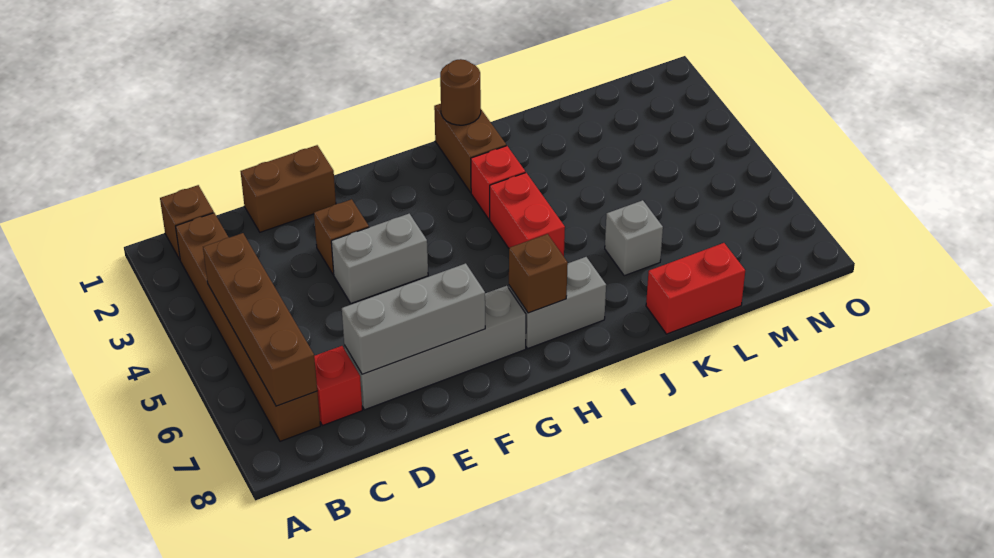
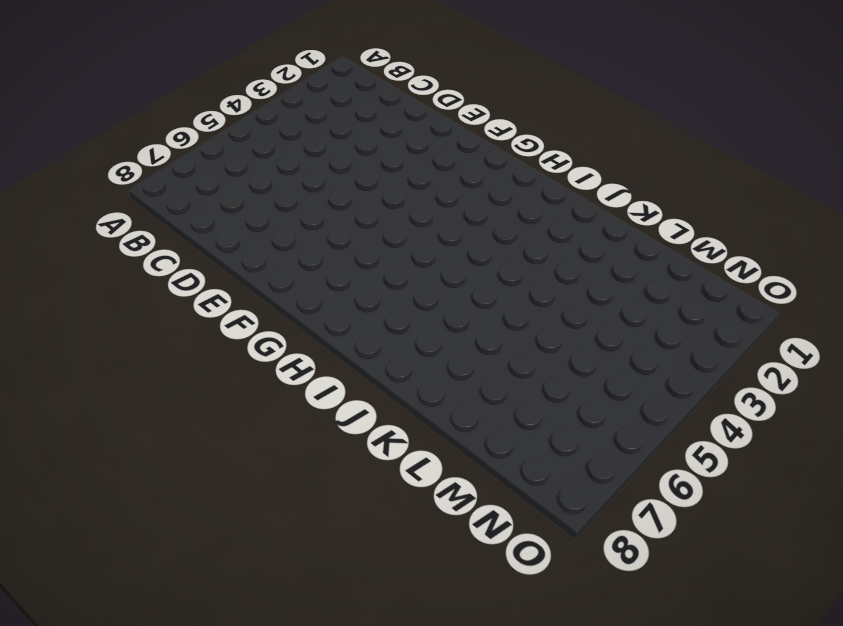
none -> brown 1x1 brick [160,185,214,259]
none -> brown 1x6 brick [176,213,320,441]
none -> red 1x1 brick [314,346,362,425]

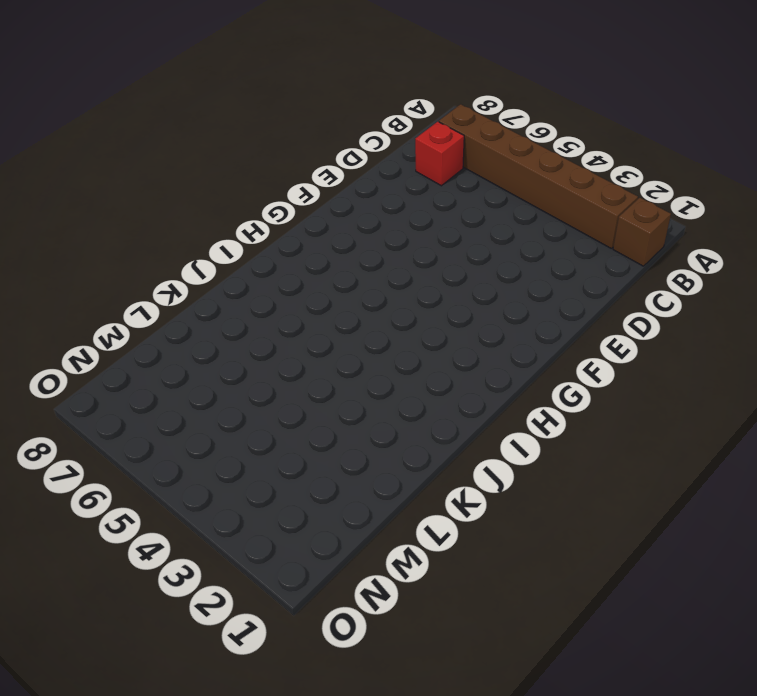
none -> brown 1x2 brick [241,145,336,232]
none -> grey 1x4 brick [344,286,526,410]
none -> brown 1x1 brick [314,199,369,275]

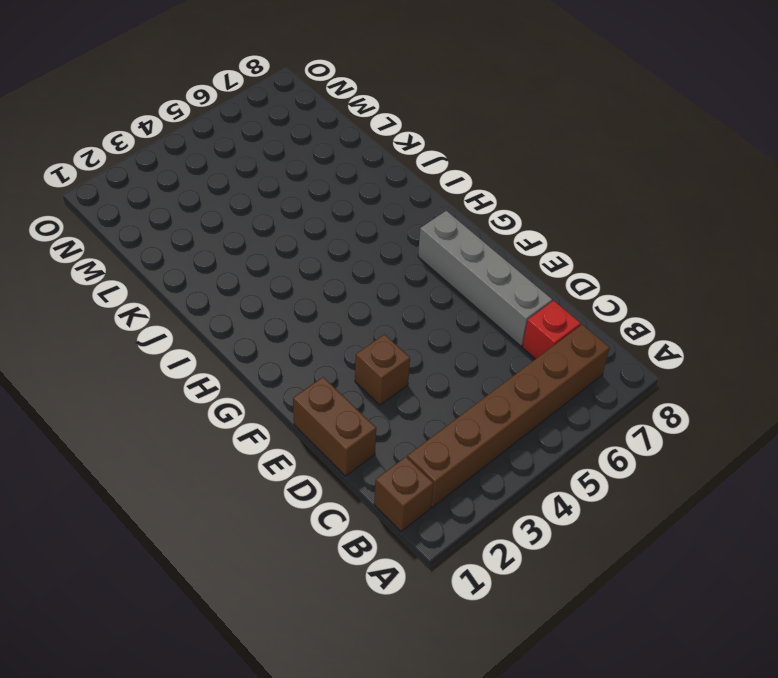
none -> grey 1x2 brick [331,214,428,303]
none -> grey 1x2 brick [509,257,606,348]
none -> brown 1x2 brick [434,104,506,192]

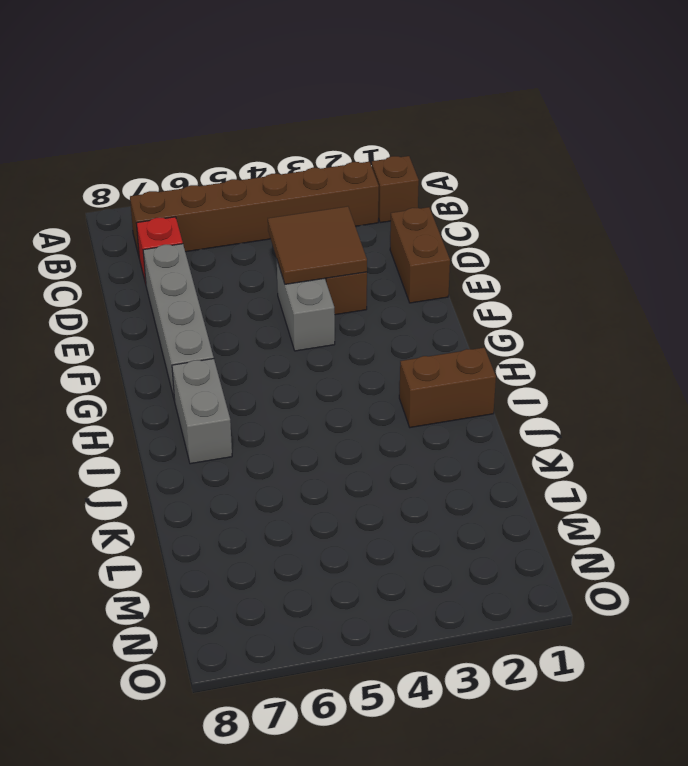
brown 2x2 tile [268,206,367,284] -> none
none -> red 1x1 brick [471,146,525,219]
none -> red 1x2 brick [490,173,565,256]
none -> grey 1x1 brick [605,200,663,276]

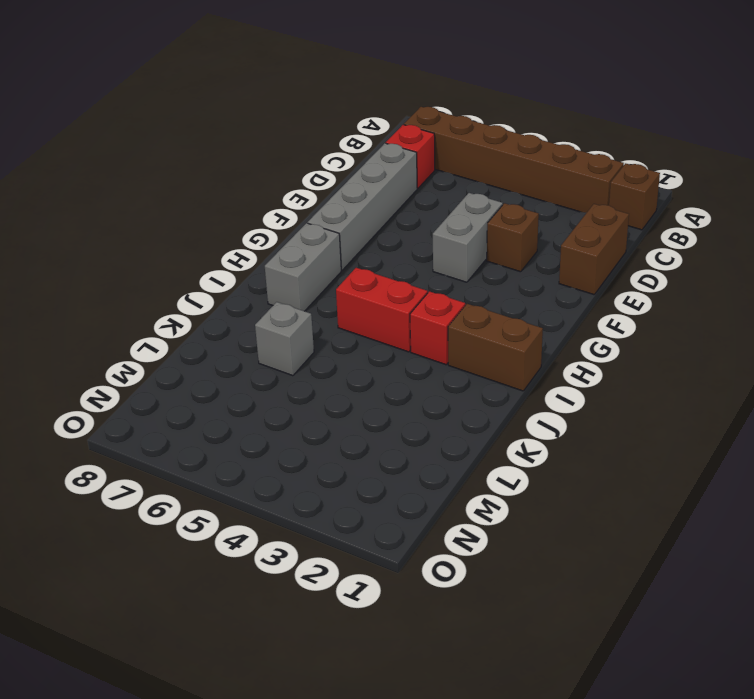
none -> red 1x2 brick [646,243,745,334]
none -> brown 1x4 brick [203,233,317,406]
none -> grey 1x3 brick [342,263,485,374]

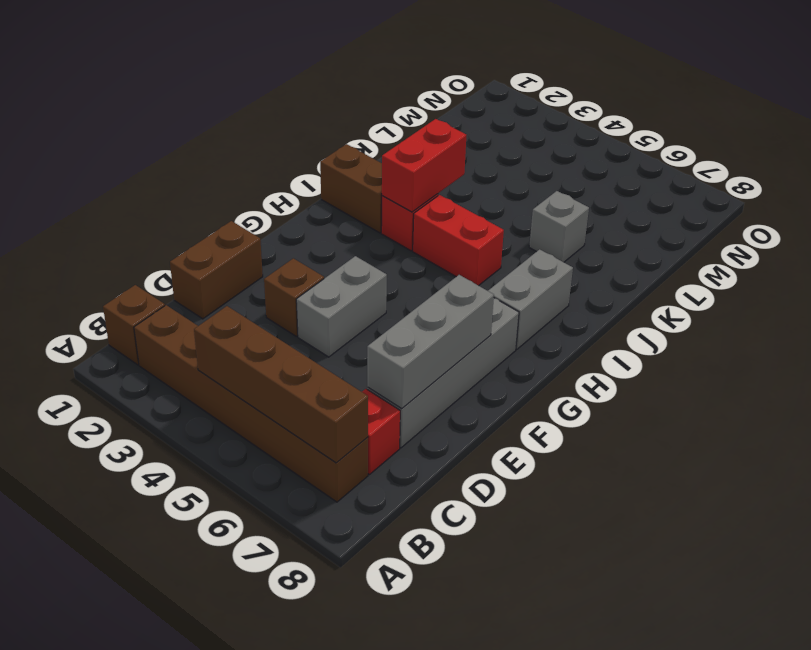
red 1x2 brick [382,119,466,212] -> red 1x2 brick moved to [646,243,745,334]
none -> brown 1x1 brick [509,234,568,313]
none -> brown 1x1 round brick [440,59,481,125]

